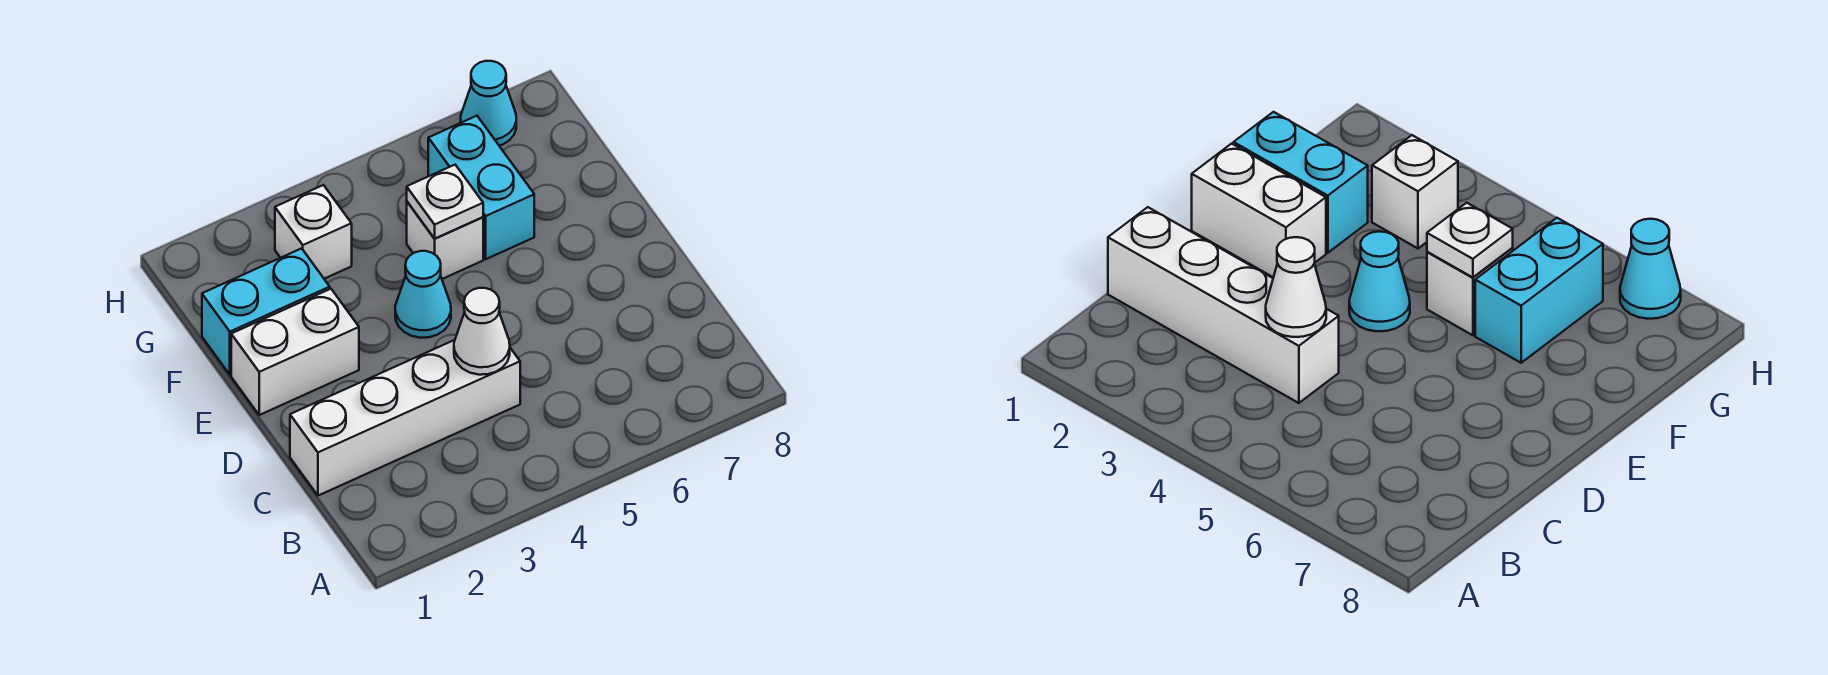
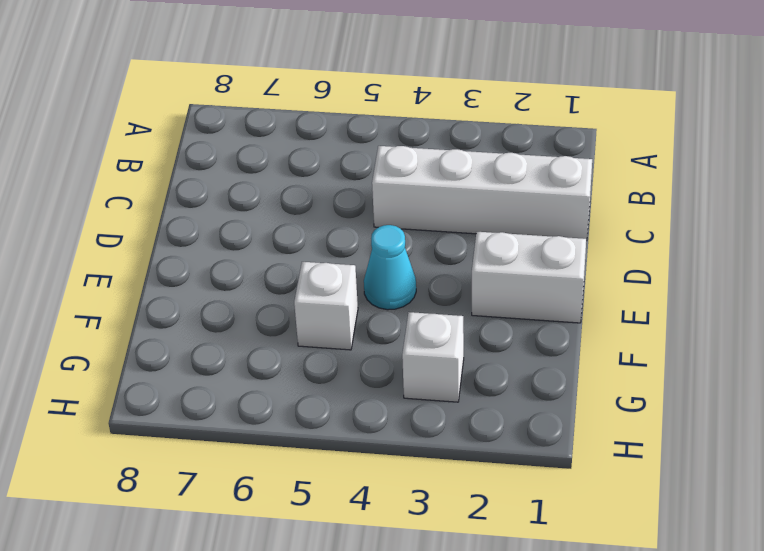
none -> cyan 1x2 brick [202,248,330,375]
none -> cyan 1x2 brick [428,116,534,259]

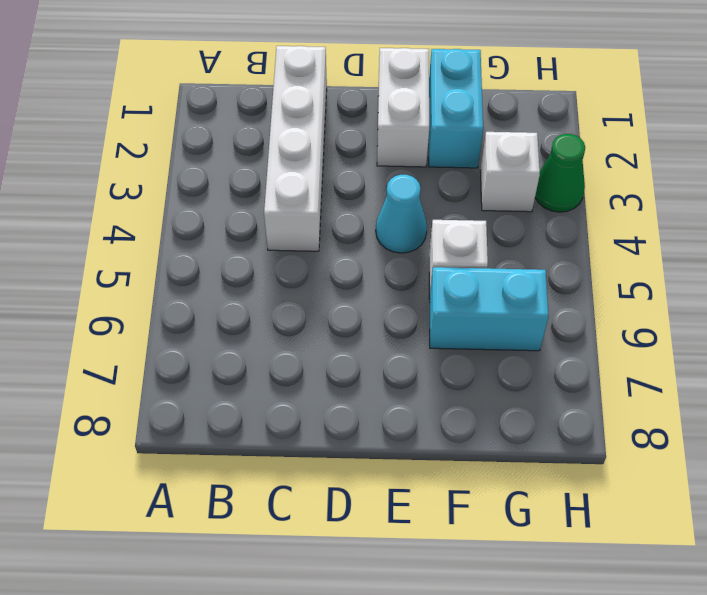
green 1x1 cone [535,134,585,212] -> none
none -> cyan 1x1 cone [461,61,516,146]
none -> white 1x1 cone [454,288,510,375]

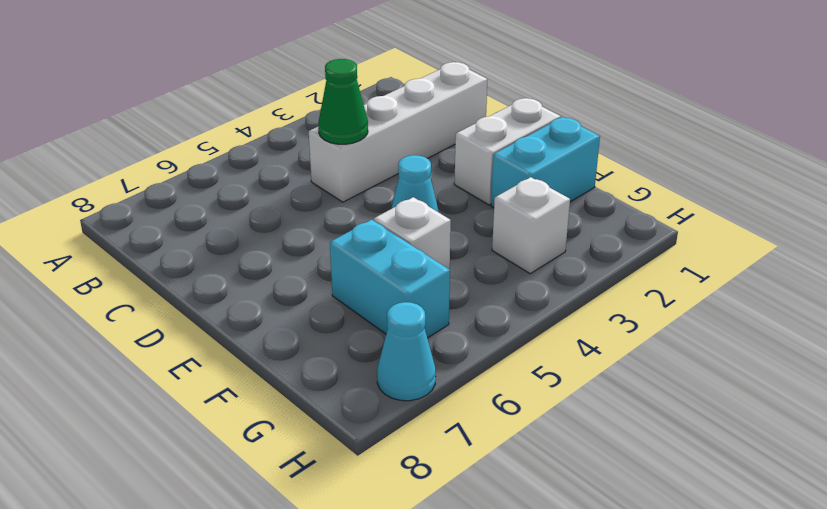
green 1x1 cone [318,59,368,144] -> white 1x1 cone [454,288,510,375]
none -> white 1x1 plate [407,165,483,239]

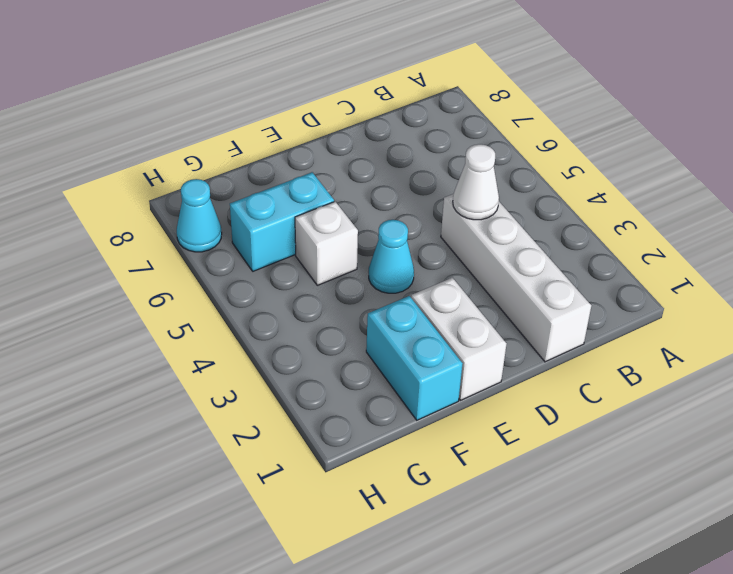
none -> white 1x1 brick [275,185,352,279]
none -> white 1x1 plate [407,165,483,239]

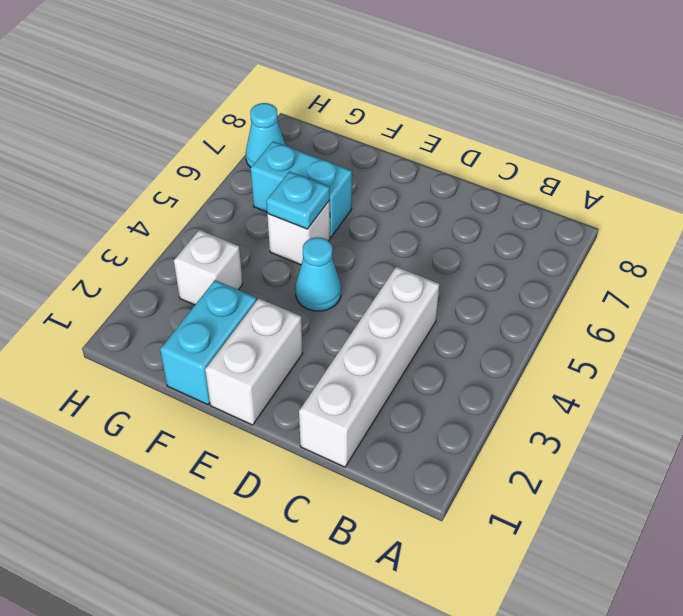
cyan 1x1 plate [266,171,330,229] -> white 1x1 plate [407,165,483,239]
none -> white 1x1 cone [454,288,510,375]

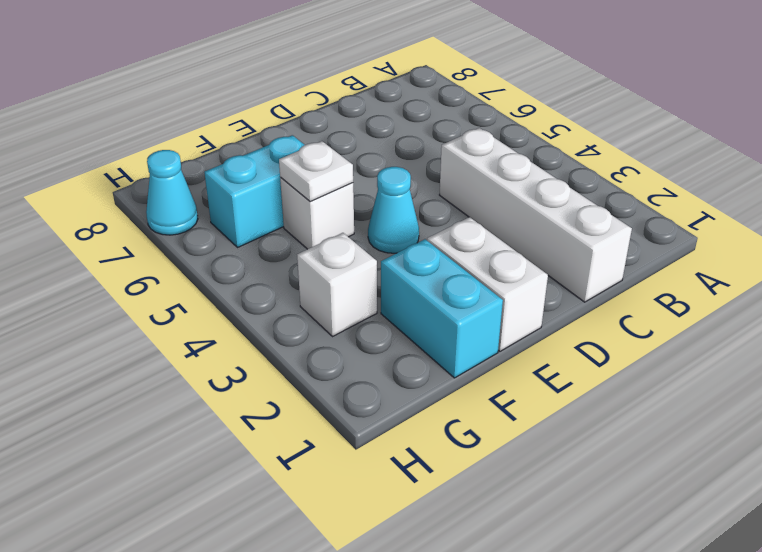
none -> white 1x1 cone [454,288,510,375]

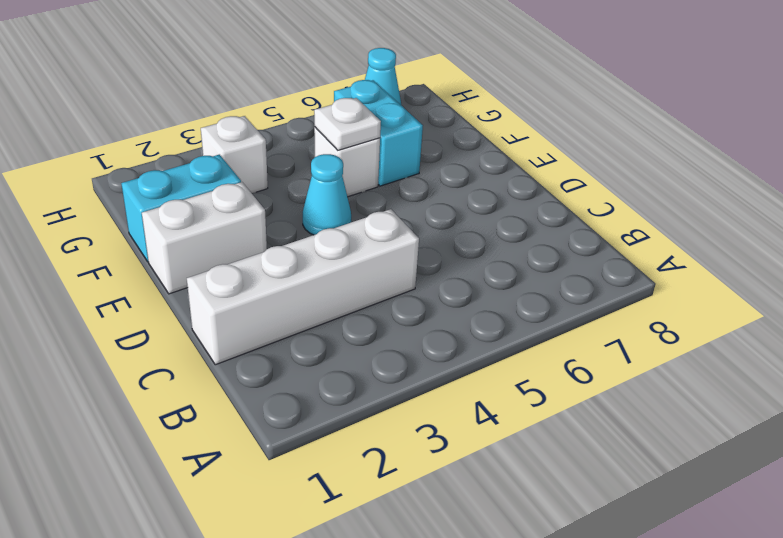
none -> white 1x1 cone [454,288,510,375]

